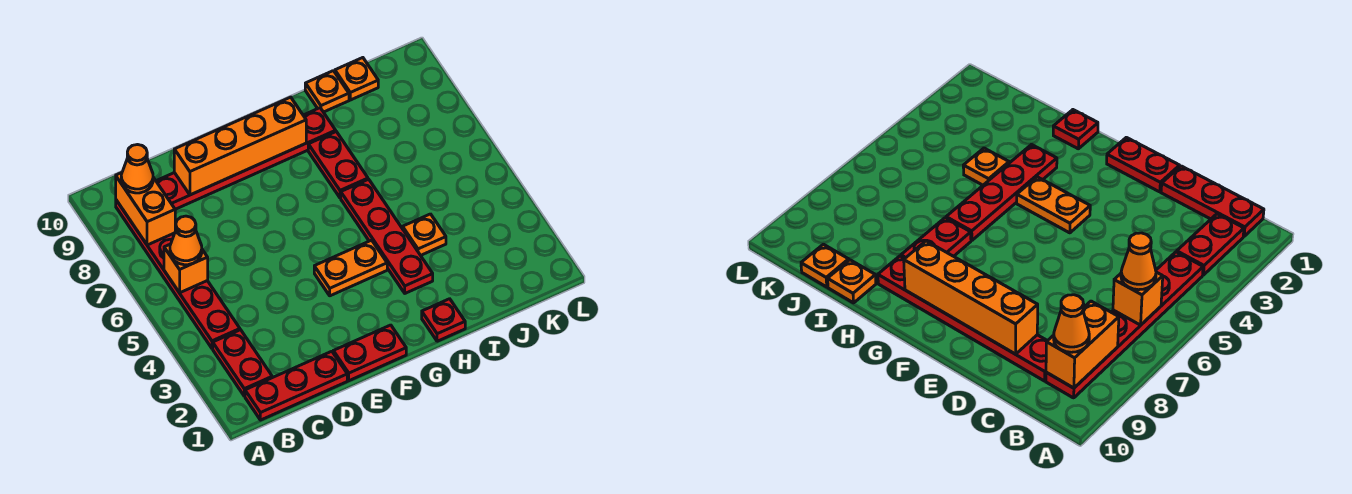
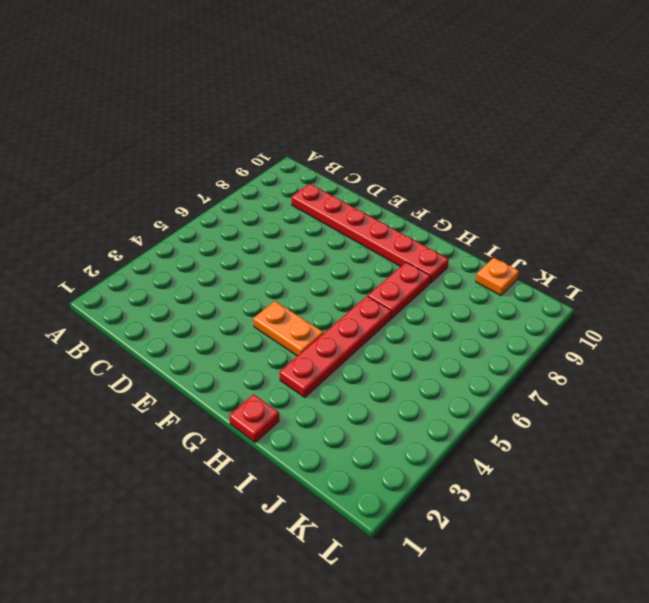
none -> red 1x3 plate [245,351,347,420]
none -> red 1x2 plate [213,330,272,396]
none -> red 1x6 plate [116,200,240,348]

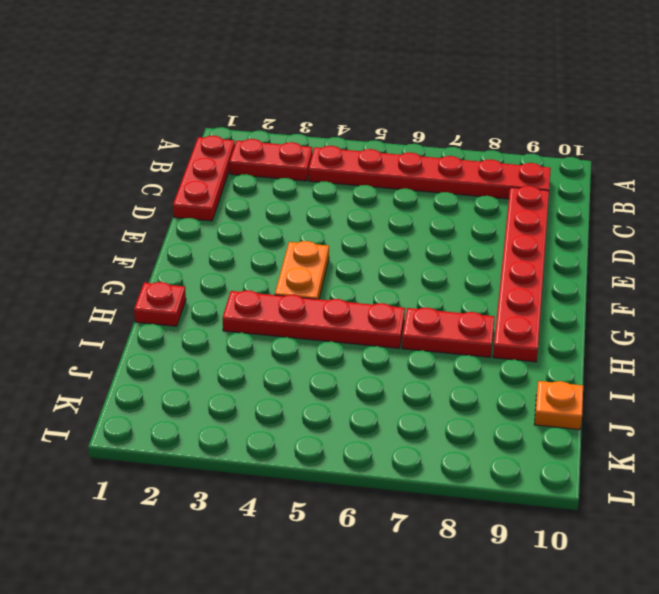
none -> red 1x2 plate [333,325,406,381]
none -> orange 1x1 plate [403,214,446,255]
none -> orange 1x1 plate [305,71,349,112]

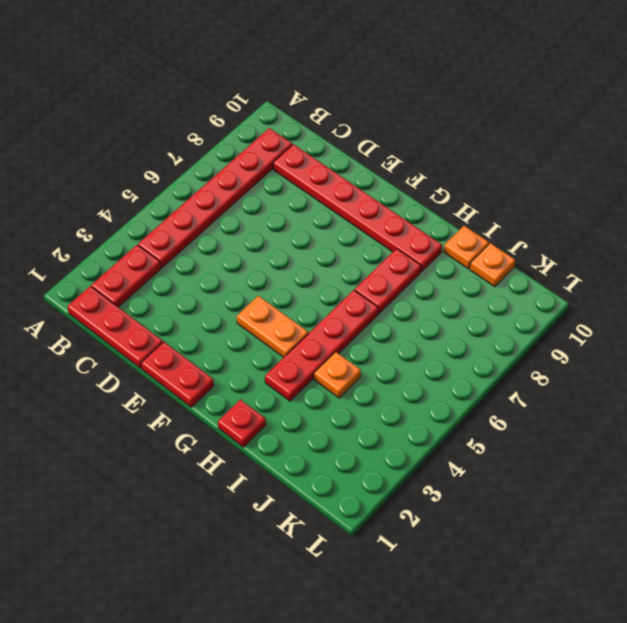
none -> orange 1x1 brick [164,244,208,293]
none -> orange 1x2 brick [116,173,175,245]
none -> orange 1x4 brick [174,97,306,195]

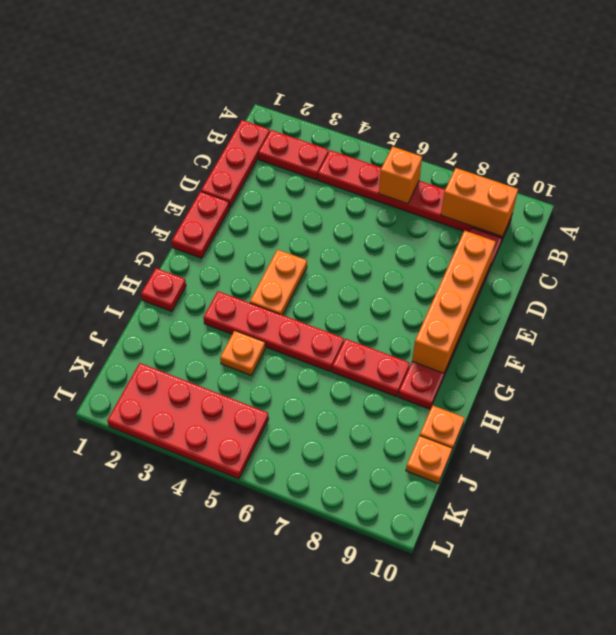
red 2x4 plate [107,363,269,479] -> none
none -> orange 1x1 cone [170,216,202,265]
none -> orange 1x1 cone [121,145,153,193]

